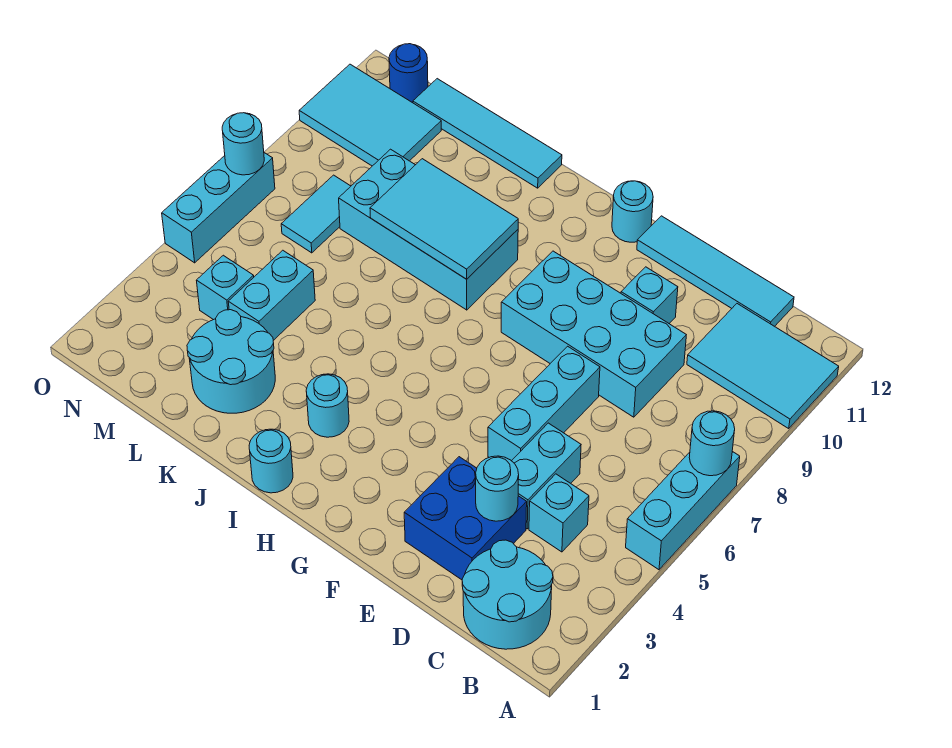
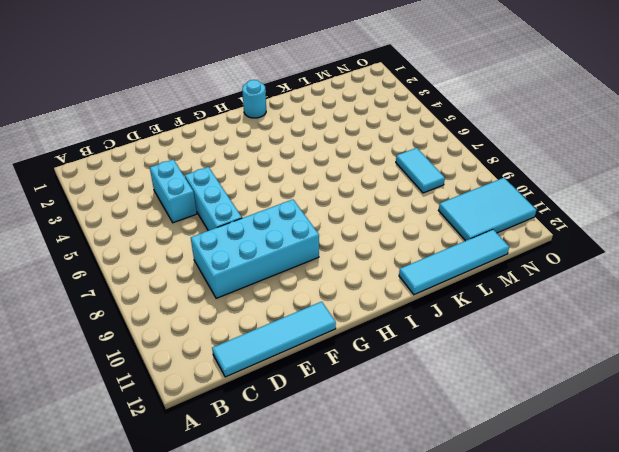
none -> cyan 1x3 brick [626,451,740,570]
none -> cyan 2x3 tile [687,304,839,428]
none -> cyan 2x2 round brick [462,540,553,649]

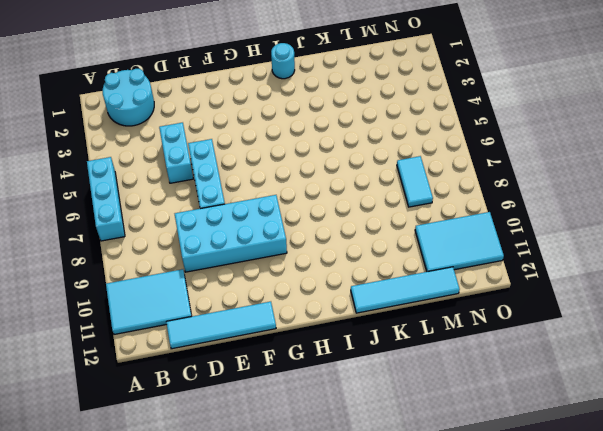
none -> cyan 1x1 brick [529,474,589,552]
none -> blue 2x2 brick [404,457,527,580]
none -> cyan 1x1 brick [621,267,678,323]

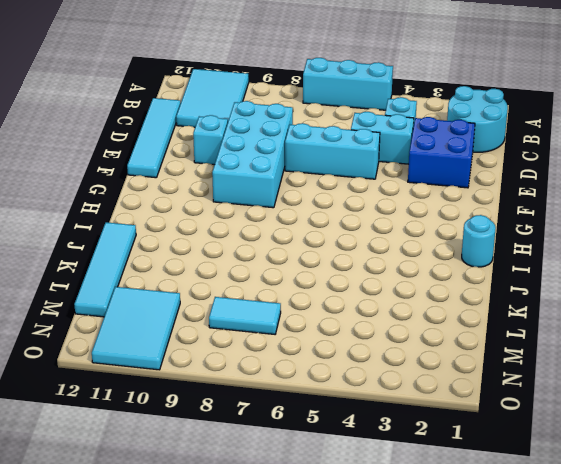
none -> cyan 1x1 round brick [612,181,653,242]
none -> cyan 1x1 round brick [306,374,349,437]
none -> cyan 2x4 brick [339,149,518,310]

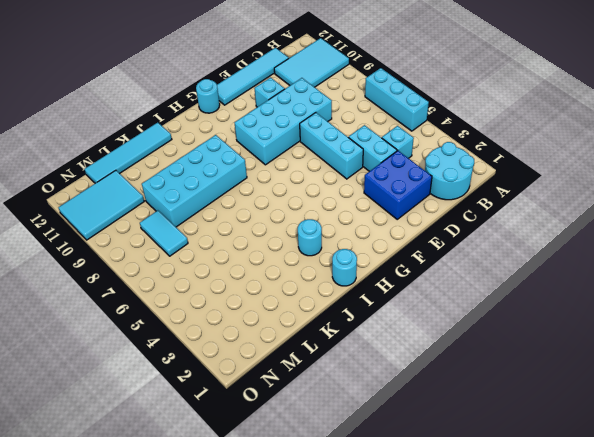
none -> cyan 2x2 round brick [187,310,275,413]
none -> cyan 1x2 brick [228,250,315,340]
none -> cyan 1x1 brick [196,255,254,320]

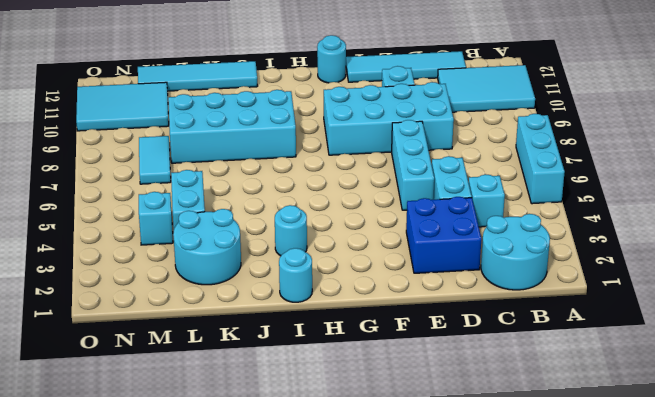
none -> blue 1x1 round brick [389,44,428,103]
none -> cyan 1x3 brick [162,153,275,263]
none -> cyan 1x1 round brick [689,411,735,476]

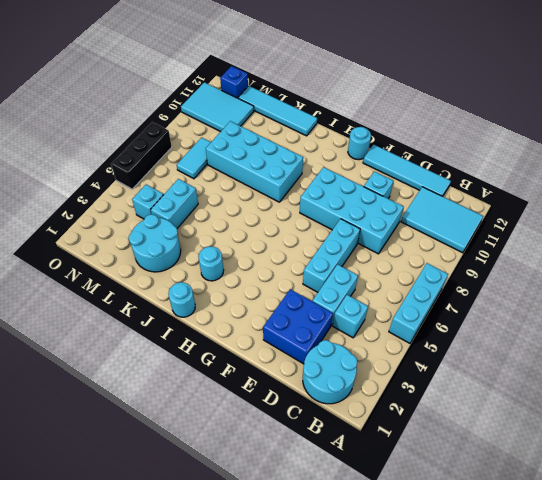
blue 1x1 brick [220,66,248,98] -> blue 1x1 round brick [389,44,428,103]
black 1x3 brick [111,122,172,189] -> cyan 1x3 brick [162,153,275,263]
none -> cyan 1x1 round brick [689,411,735,476]
none -> cyan 1x1 round brick [476,456,519,521]
none -> cyan 2x3 tile [370,159,518,279]

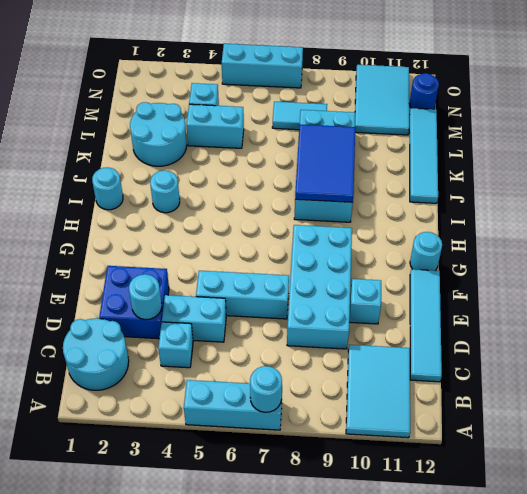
blue 2x3 tile [295,124,355,202] -> cyan 2x3 tile [370,159,518,279]
none -> cyan 1x1 round brick [222,113,264,175]

